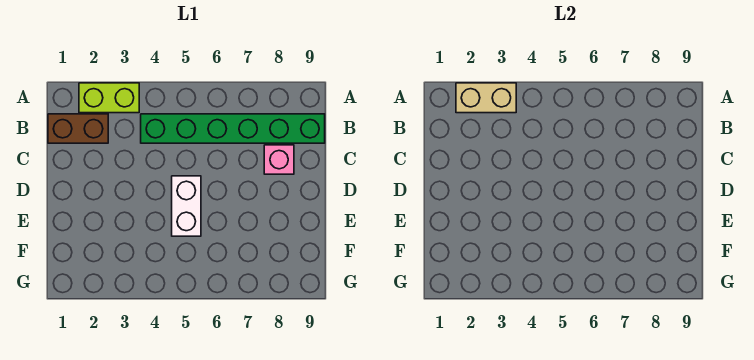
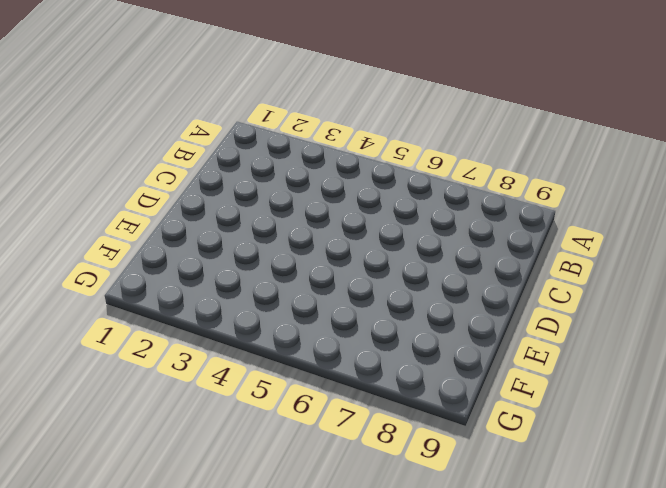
none -> lime 1x2 brick [79,83,139,113]
none -> brown 1x2 brick [48,114,108,143]

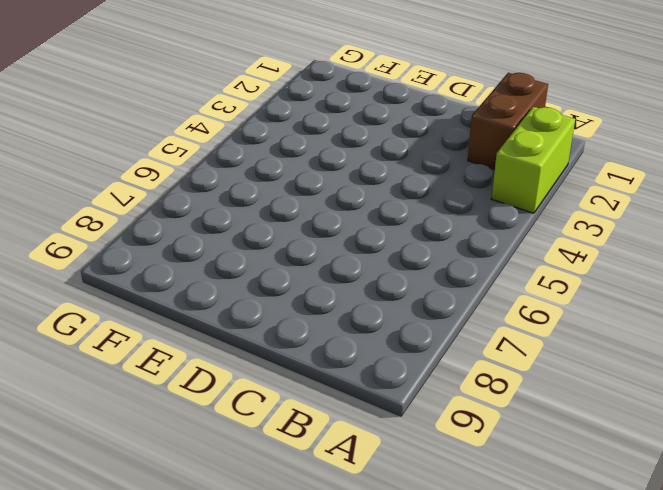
none -> green 1x6 brick [141,114,325,143]
none -> pink 1x1 brick [264,145,294,174]

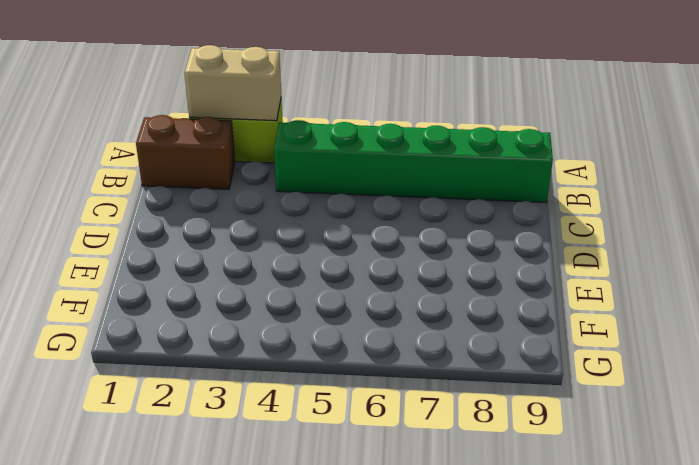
none -> pink 1x1 brick [264,145,294,174]
none -> white 1x2 brick [172,176,201,236]

